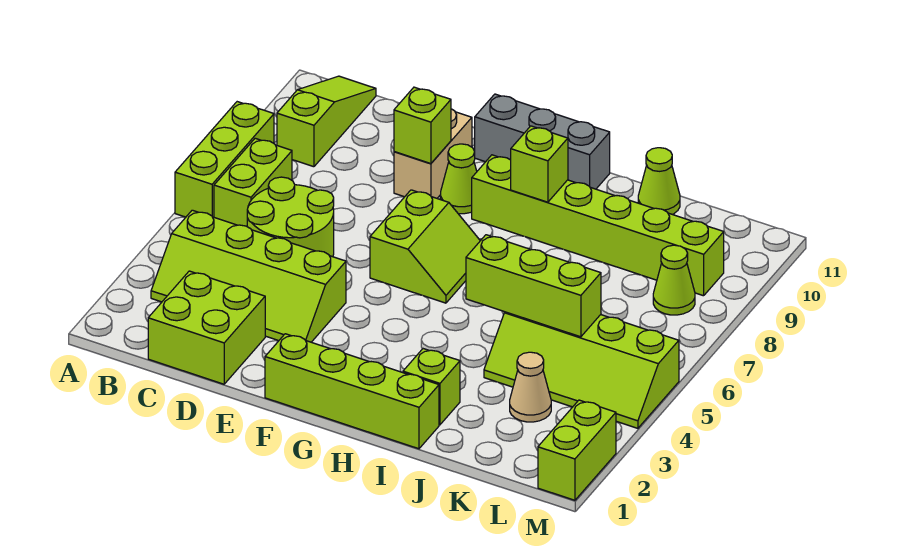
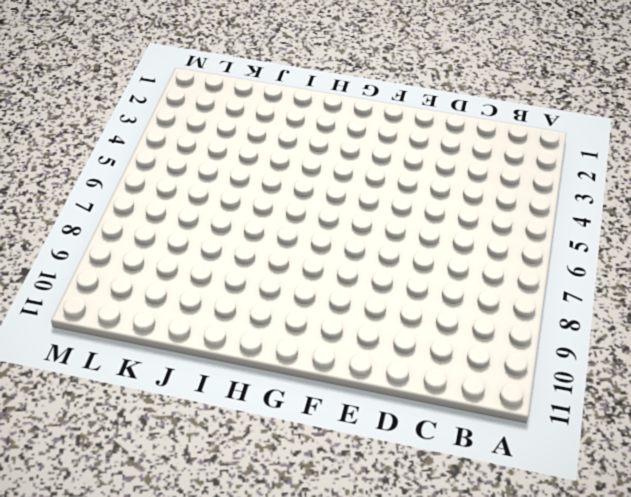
none -> lime 1x3 brick [175,102,274,217]
none -> lime 2x4 slope [151,210,346,342]
none -> lime 1x2 brick [214,138,292,226]

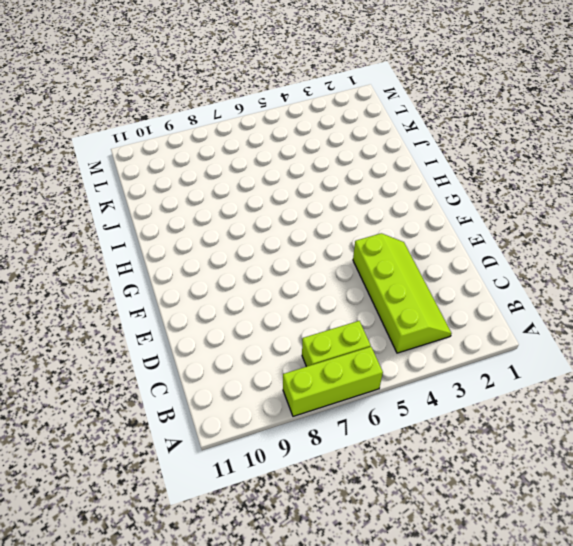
none -> lime 1x3 slope [277,76,376,167]
none -> lime 2x2 brick [148,271,265,384]
none -> lime 2x2 round brick [247,177,334,257]

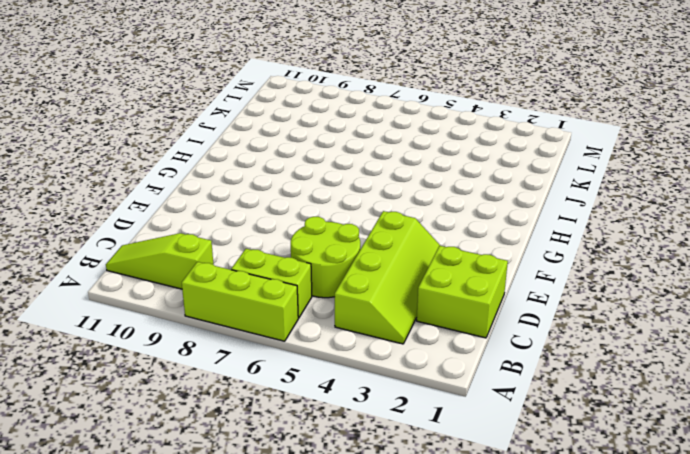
none -> tan 1x2 brick [394,109,472,198]
none -> lime 1x4 brick [265,334,439,449]
none -> lime 2x2 slope [370,190,480,303]

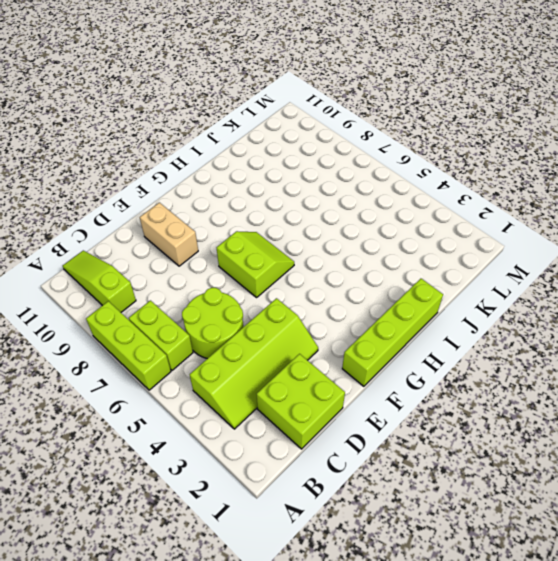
none -> lime 1x1 cone [440,144,477,214]
none -> grey 1x3 brick [475,94,610,189]
none -> lime 1x6 brick [472,155,724,296]

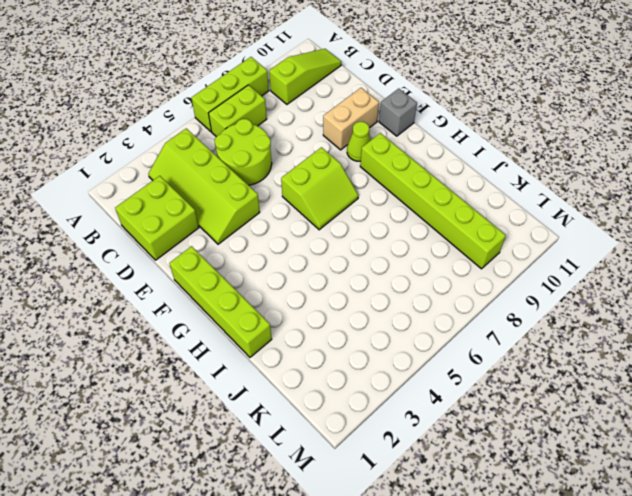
grey 1x1 brick [379,89,417,136] -> grey 1x3 brick [475,94,610,189]
none -> lime 1x1 brick [403,349,460,425]
none -> lime 2x4 slope [484,312,679,428]
none -> lime 1x1 cone [638,148,680,214]

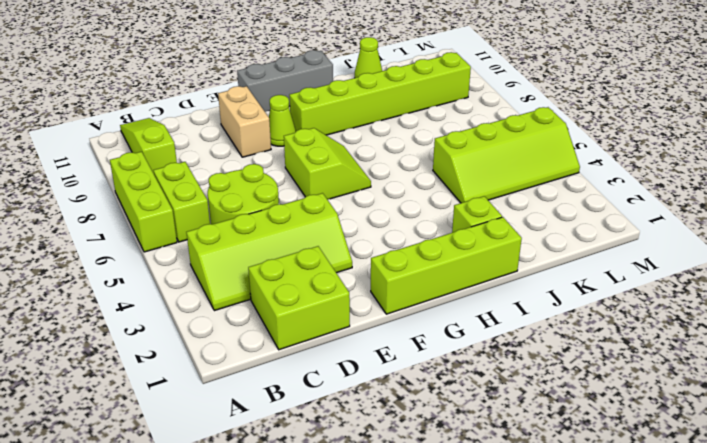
none -> tan 1x1 cone [510,352,551,422]
none -> lime 1x1 cone [653,245,695,315]
none -> lime 1x2 brick [538,400,616,500]

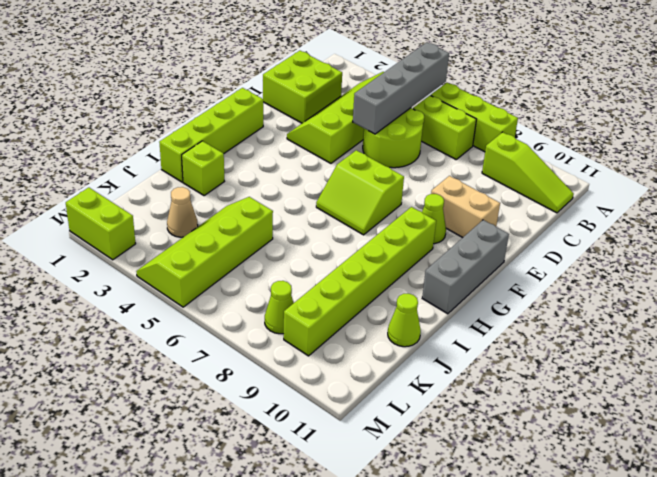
grey 1x4 brick [353,43,449,134] -> none
none -> lime 1x1 brick [394,87,451,164]
none -> lime 1x1 brick [511,126,568,202]
none -> lime 1x3 brick [466,235,601,337]

